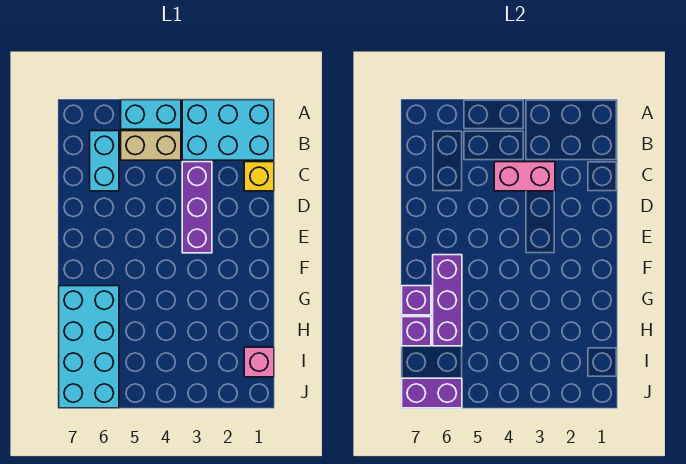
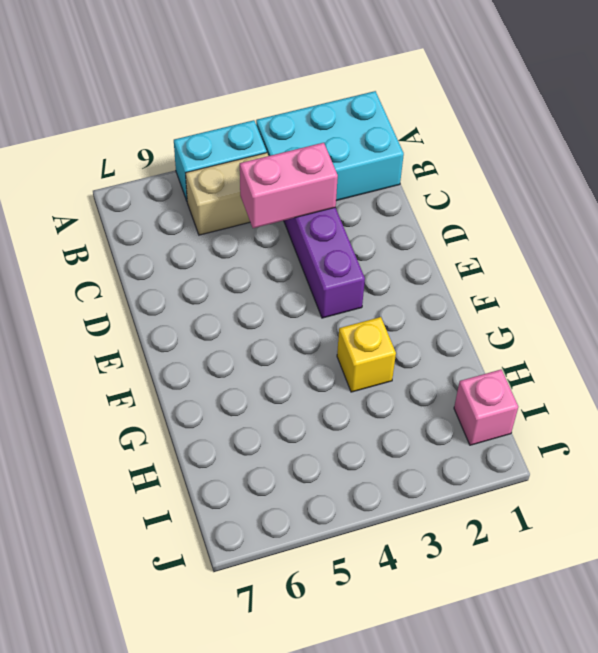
yellow 1x1 brick [337,317,396,392] -> yellow 1x1 brick moved to [244,162,274,191]
none -> cyan 1x2 brick [90,131,119,191]
none -> cyan 2x4 brick [59,286,119,408]
none -> purple 1x3 brick [433,255,462,346]

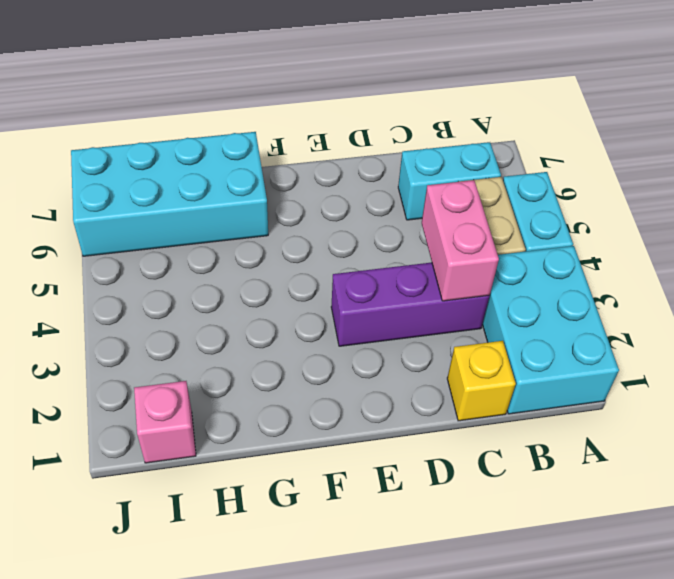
none -> purple 1x3 brick [433,255,462,346]
none -> purple 1x1 brick [402,286,431,315]
none -> purple 1x1 brick [402,317,431,346]

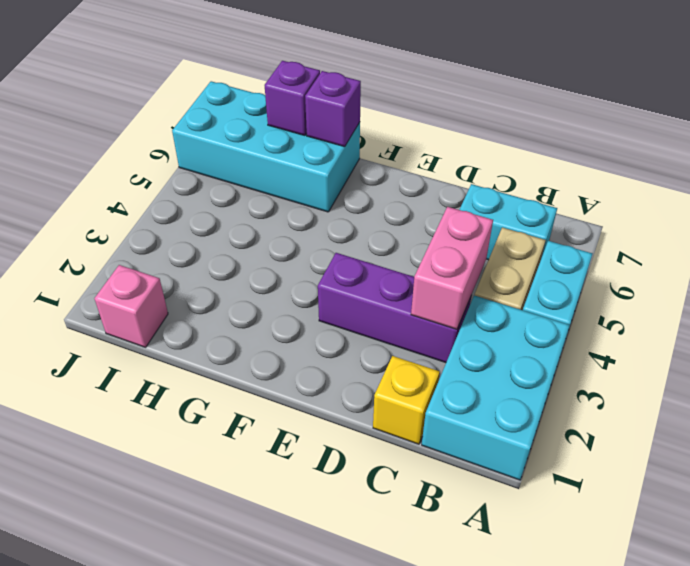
none -> purple 1x3 brick [433,255,462,346]
none -> purple 1x2 brick [402,378,462,408]

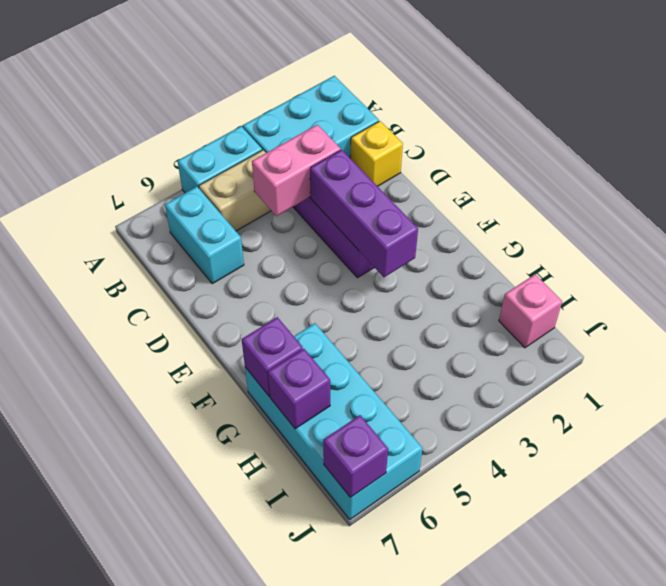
purple 1x3 brick [310,150,418,277] -> purple 1x3 brick moved to [433,255,462,346]
purple 1x1 brick [323,415,388,498] -> purple 1x2 brick [402,378,462,408]

